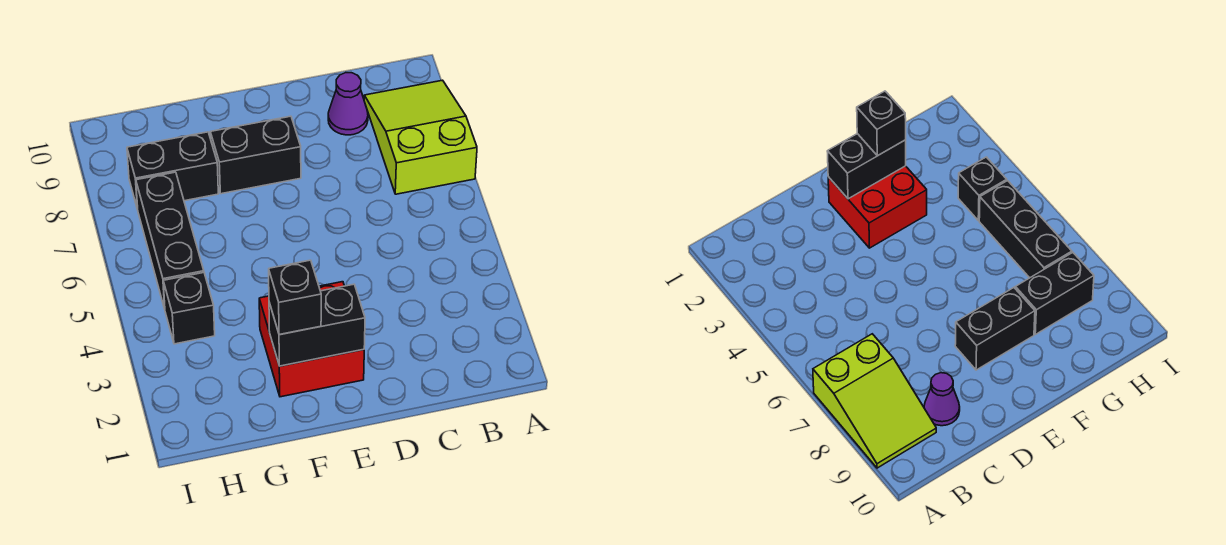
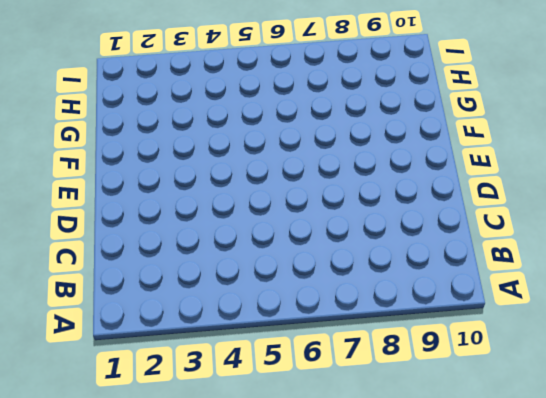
none -> lime 2x3 slope [364,80,477,194]
none -> purple 1x1 cone [328,73,368,135]

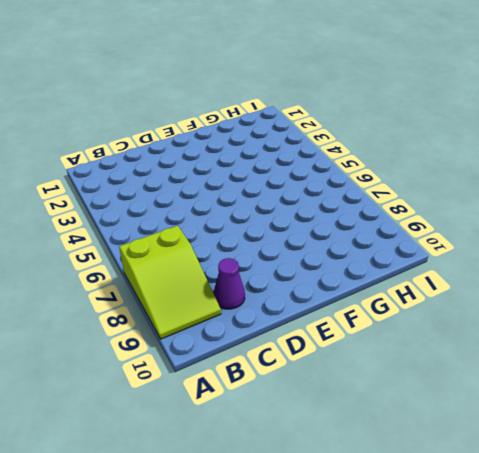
none -> red 2x2 brick [259,282,364,397]
none -> black 1x2 brick [210,116,301,194]

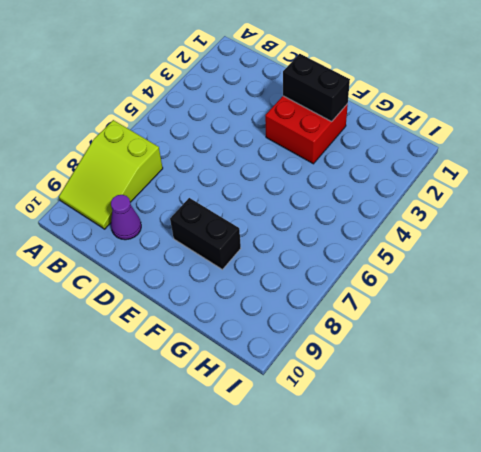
none -> black 1x2 brick [127,132,218,209]
none -> black 1x1 brick [163,273,215,344]

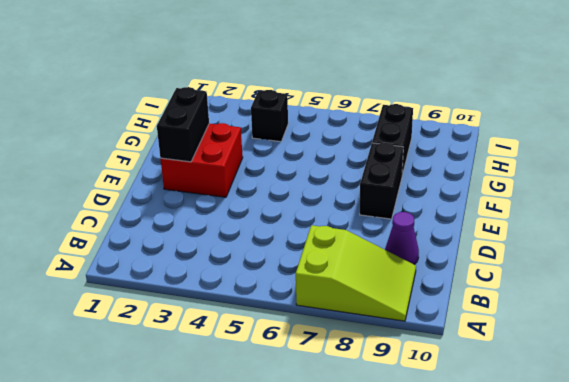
none -> black 1x3 brick [136,172,204,309]
none -> black 1x1 brick [269,260,321,335]

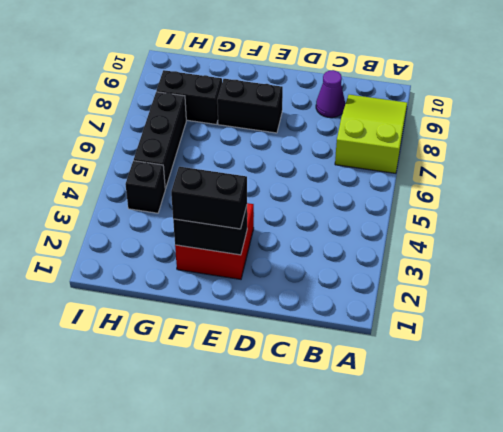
black 1x2 brick [171,167,247,229] -> black 1x1 brick [269,260,321,335]

